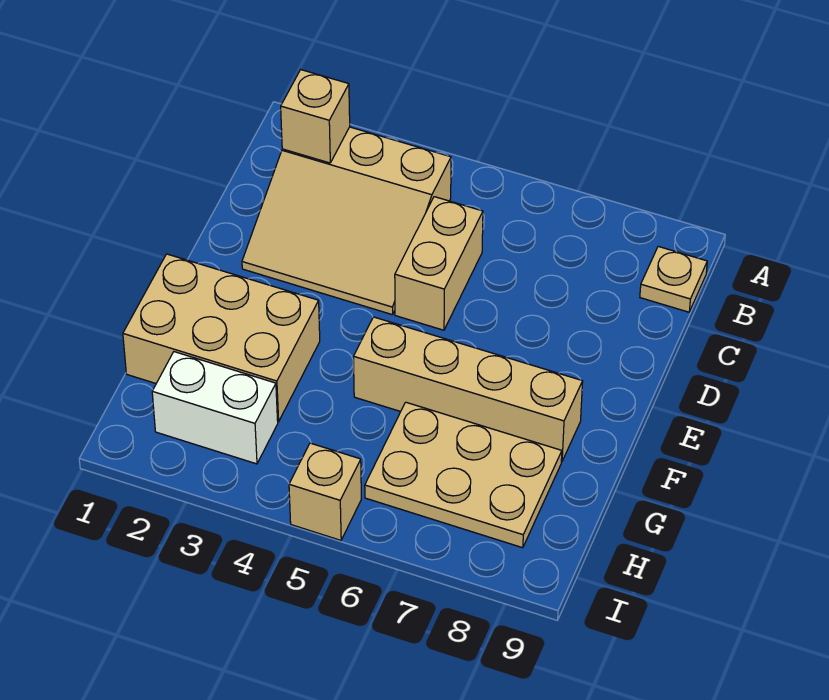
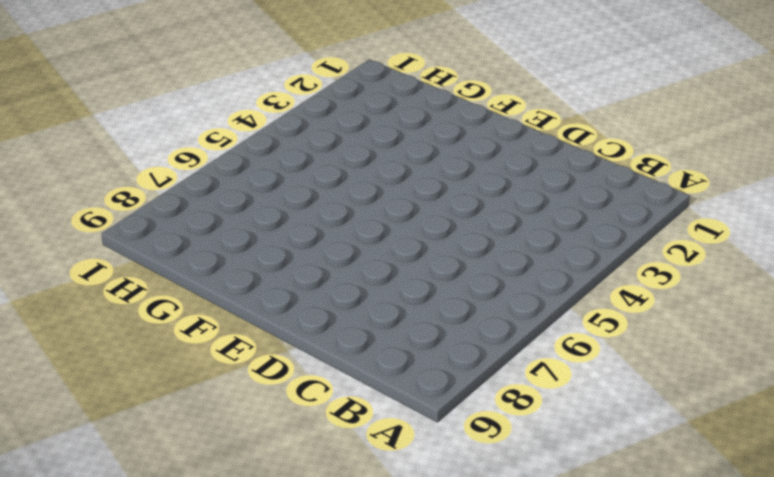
none -> tan 3x3 slope [242,127,451,315]
none -> tan 1x1 plate [640,247,707,312]

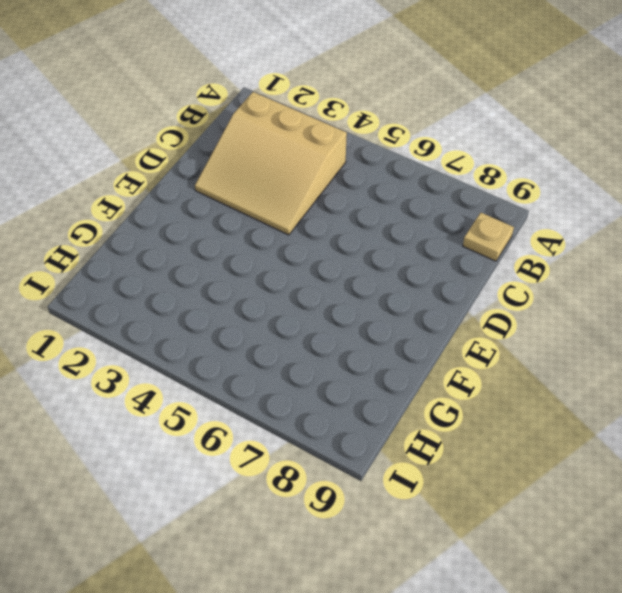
none -> tan 1x2 brick [395,197,483,330]
none -> tan 2x3 brick [123,254,320,422]

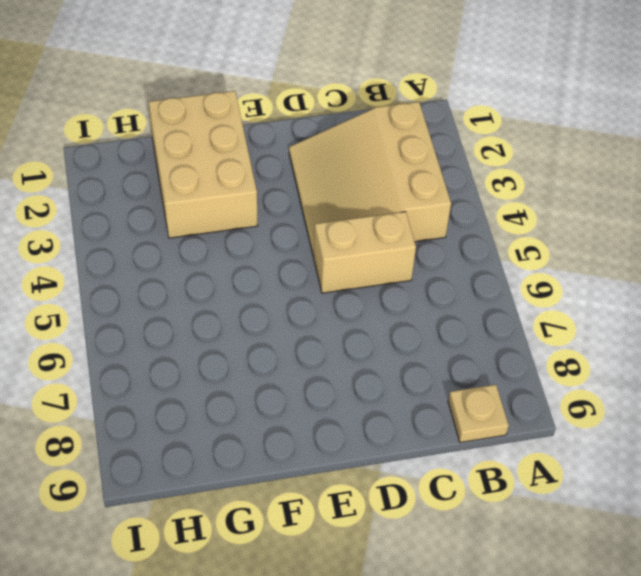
none -> tan 1x4 brick [353,317,583,461]
none -> tan 2x3 plate [365,402,562,548]

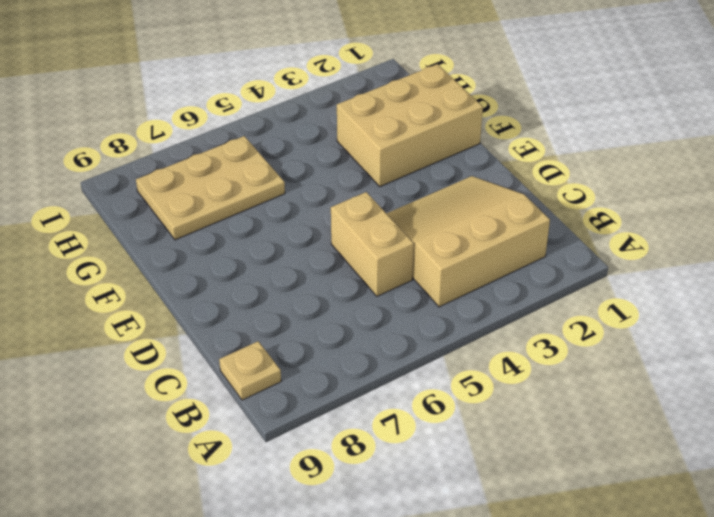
none -> tan 1x4 brick [353,317,583,461]
none -> white 1x2 brick [152,352,278,464]

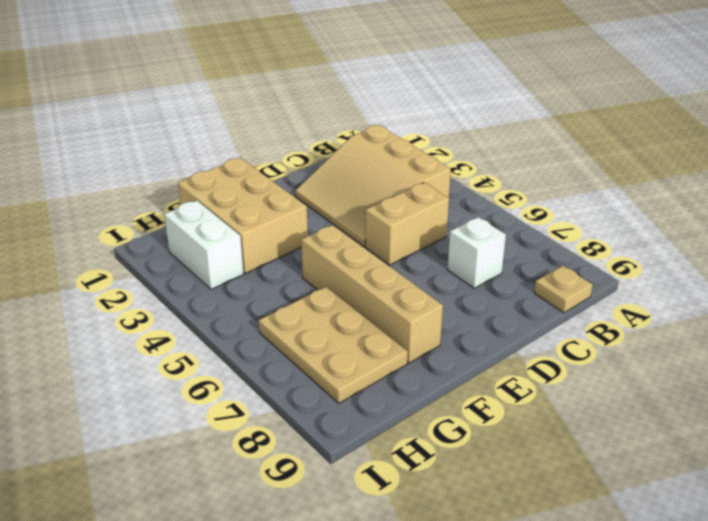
white 1x1 brick [447,217,506,288] -> none
none -> tan 1x1 brick [289,443,361,540]
none -> tan 1x1 brick [281,70,350,163]

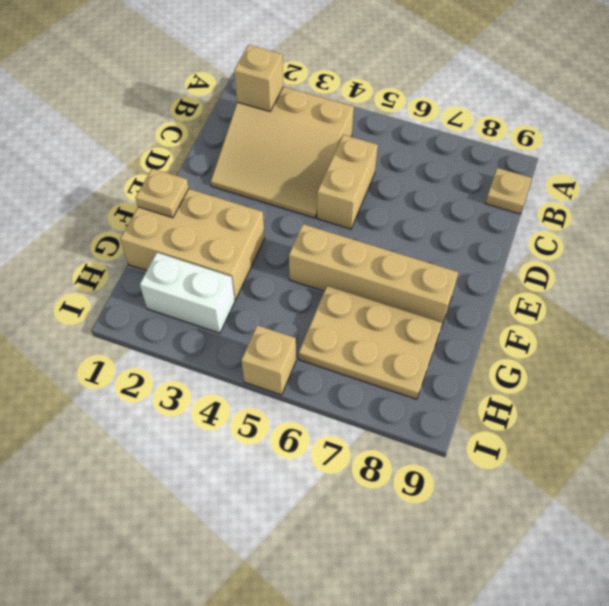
tan 1x1 plate [136,169,189,218] -> none

